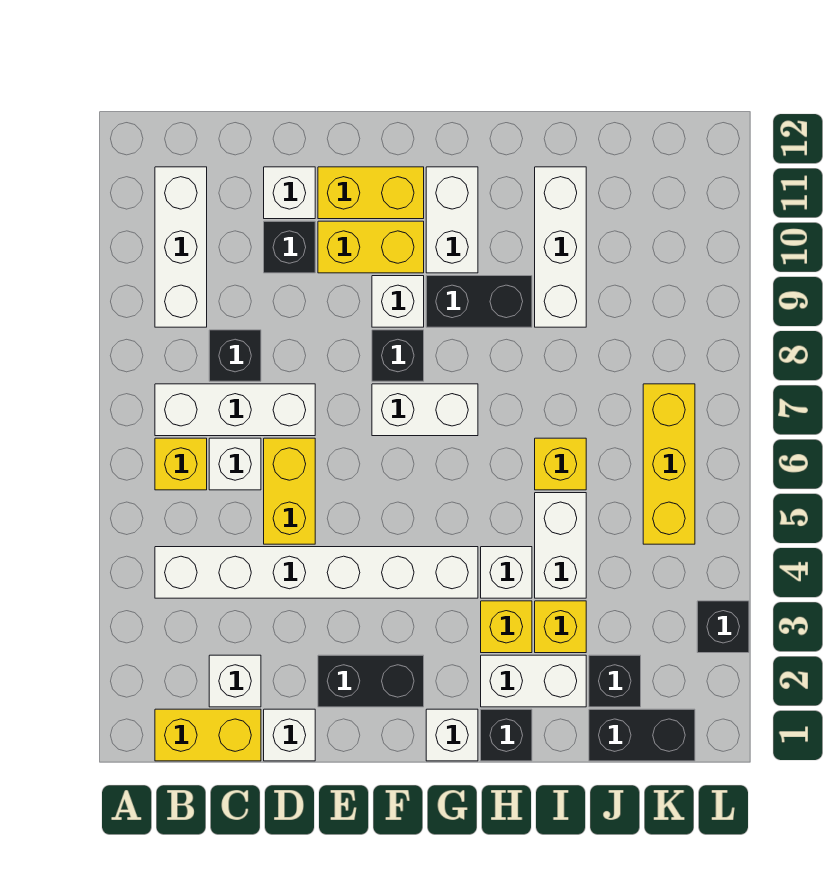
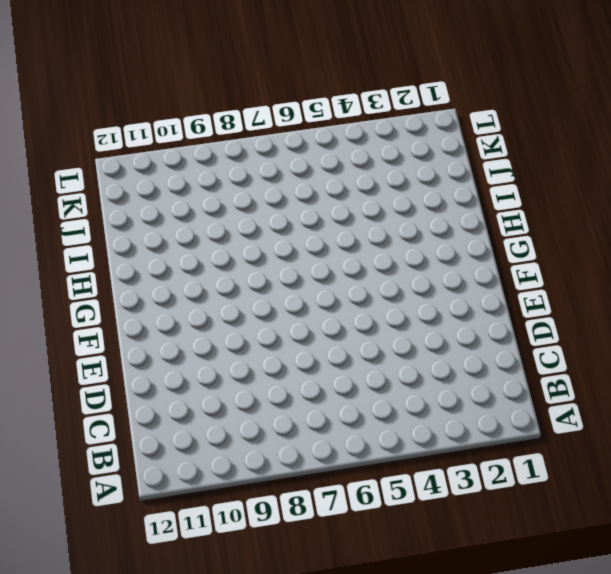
none -> yellow 1x2 brick [155,709,261,761]
none -> white 1x6 brick [155,547,478,598]
none -> yellow 1x1 brick [155,438,207,490]
none -> white 1x3 brick [155,384,315,436]

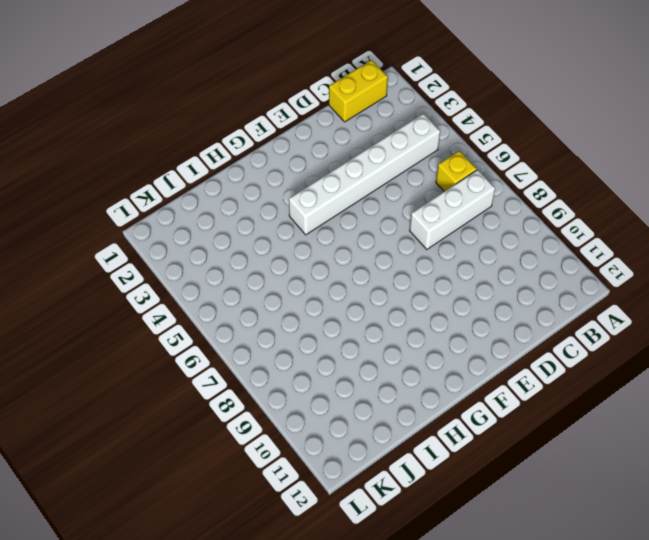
none -> white 1x3 brick [155,167,207,327]
none -> white 1x1 brick [209,655,261,707]
none -> white 1x1 brick [209,438,261,490]
none -> black 1x1 brick [209,330,261,381]

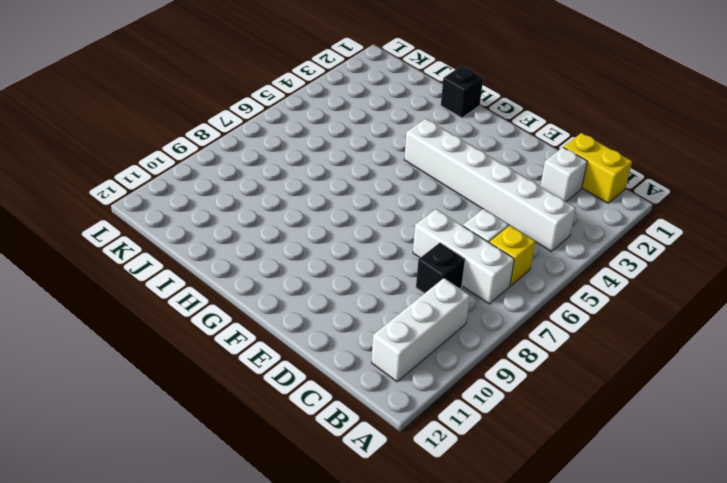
none -> white 1x1 brick [264,709,315,761]
none -> yellow 1x2 brick [264,438,315,544]
none -> black 1x1 brick [264,221,315,273]
none -> white 1x1 brick [264,167,315,219]

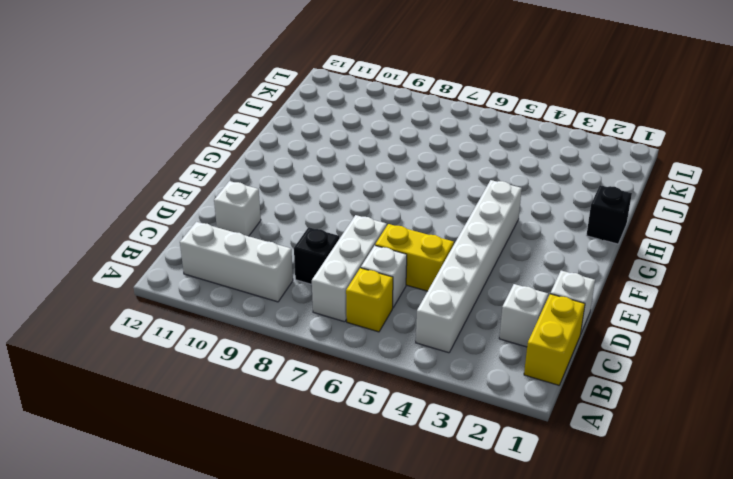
none -> black 1x1 brick [264,221,315,273]
none -> black 1x2 brick [318,655,424,707]
none -> yellow 1x2 brick [318,221,424,273]
none -> yellow 1x2 brick [318,167,424,219]

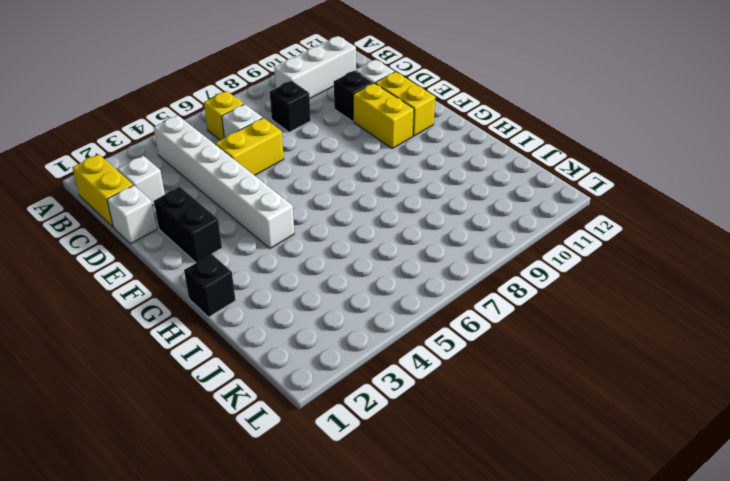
none -> white 1x3 brick [155,384,315,436]
none -> white 1x2 brick [372,384,478,436]
none -> black 1x1 brick [372,330,424,381]
none -> white 1x1 brick [372,276,424,327]

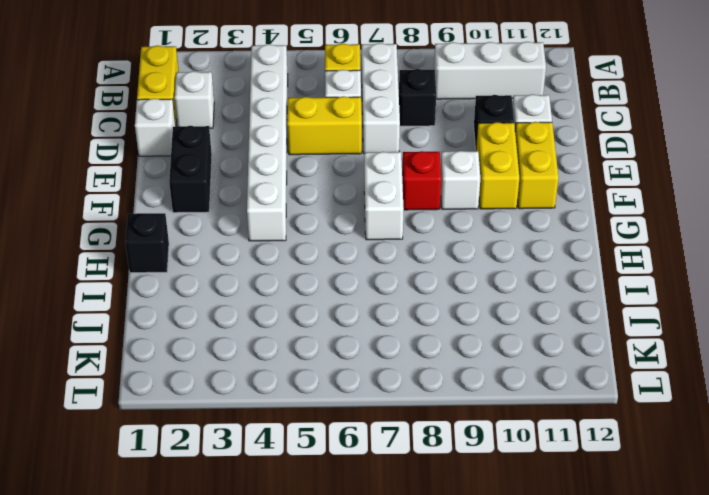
red 1x1 brick [402,151,441,210] -> black 1x1 brick [372,330,424,381]
none -> white 1x1 brick [426,709,478,761]
none -> black 1x2 brick [426,276,532,327]
none -> white 1x2 brick [426,167,478,273]
none -> white 1x2 brick [481,655,586,707]

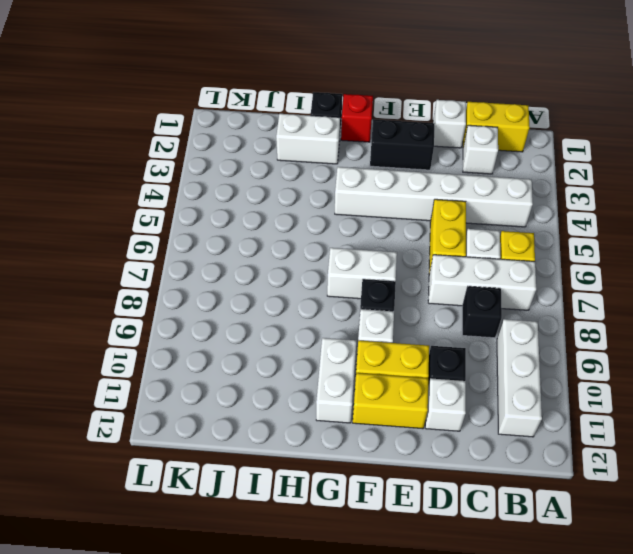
red 1x1 brick [341,94,373,142] -> white 1x1 brick [426,709,478,761]
none -> black 1x2 brick [426,276,532,327]
none -> yellow 1x1 brick [481,601,532,653]
none -> white 1x1 brick [481,547,532,598]
none -> yellow 1x1 brick [535,601,586,653]

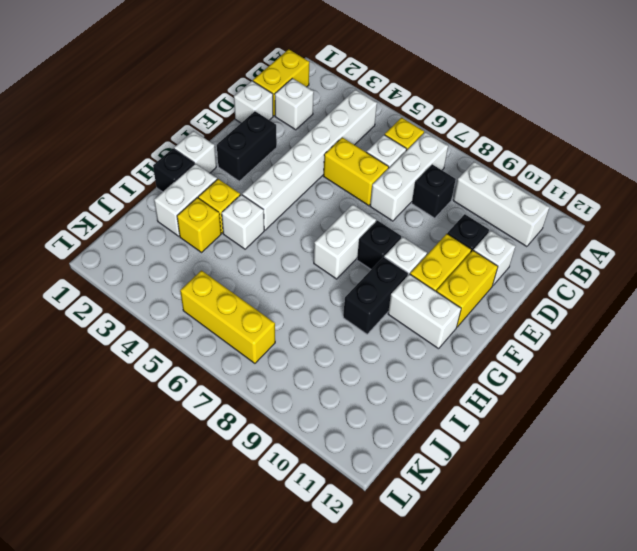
none -> white 1x2 brick [535,493,586,598]
none -> yellow 1x1 brick [535,438,586,490]
none -> white 1x3 brick [535,167,586,327]
none -> black 1x2 brick [589,709,695,761]

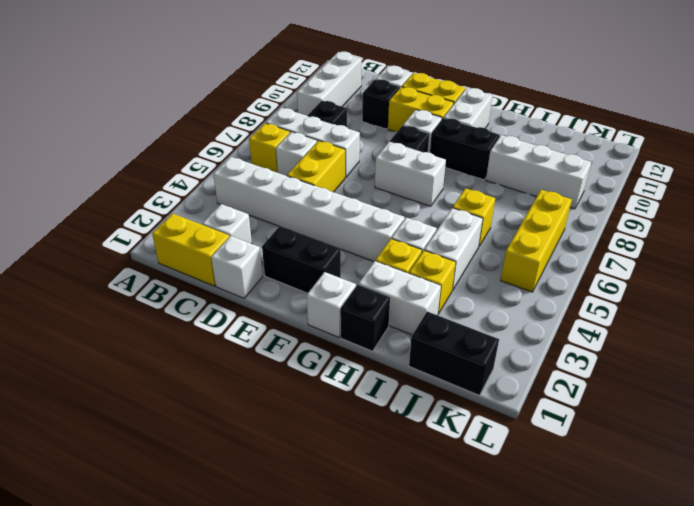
white 1x3 brick [486,135,591,209] -> white 1x3 brick turned to [535,167,586,327]
none -> black 1x1 brick [589,655,641,707]
none -> black 1x1 brick [697,601,749,653]

